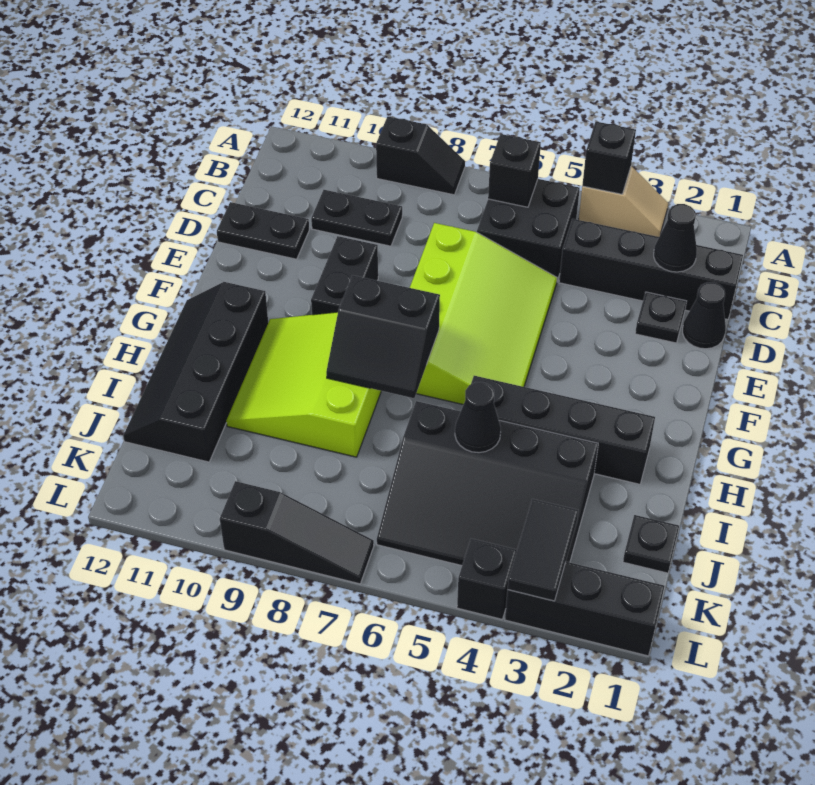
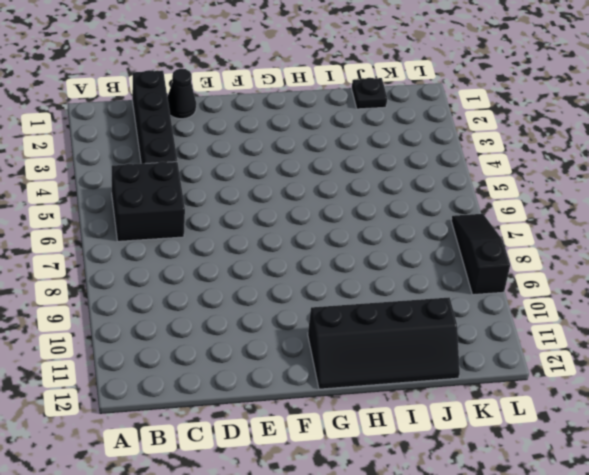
none -> tan 1x2 slope [579,166,668,237]
none -> black 1x2 slope [376,116,465,195]
none -> black 1x2 plate [311,190,402,246]

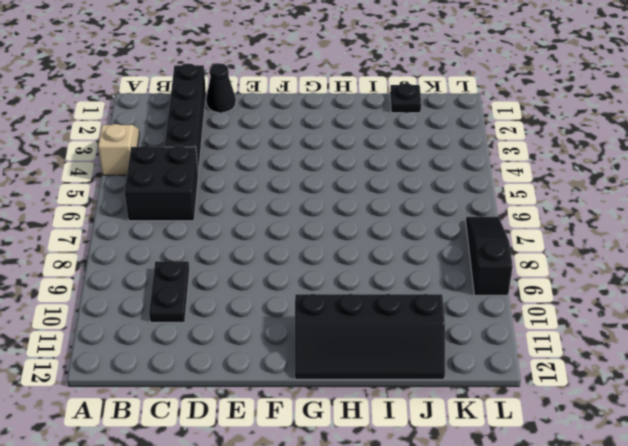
none -> black 1x2 slope [376,116,465,195]
none -> black 1x1 plate [635,292,687,343]
none -> lime 3x4 slope [410,223,557,405]

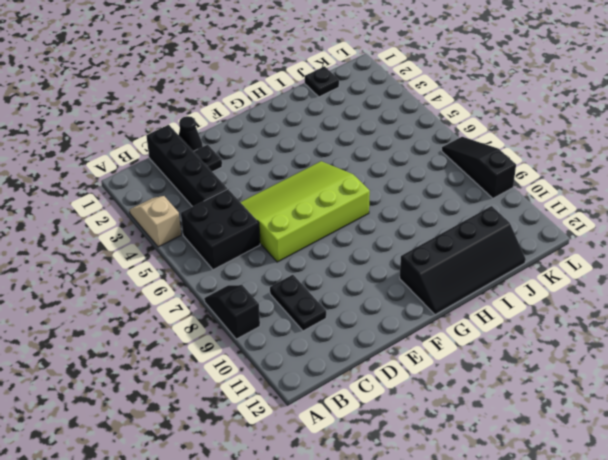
none -> black 1x2 plate [217,202,309,259]
none -> black 1x2 brick [311,236,378,315]
none -> lime 3x3 slope [226,312,381,457]

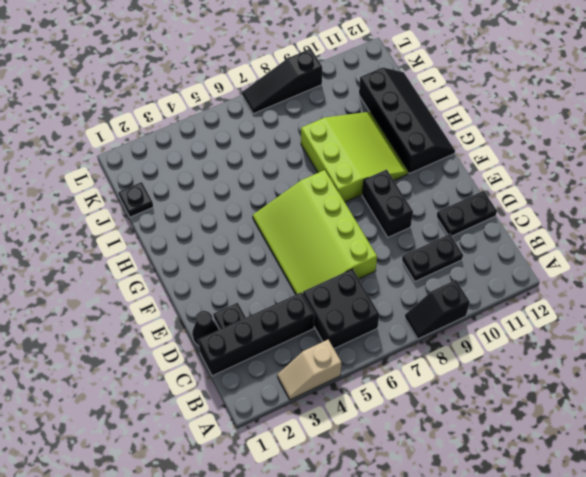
none -> black 1x4 brick [471,376,655,484]
none -> black 3x4 slope [377,401,598,566]
none -> black 1x3 brick [505,562,664,656]

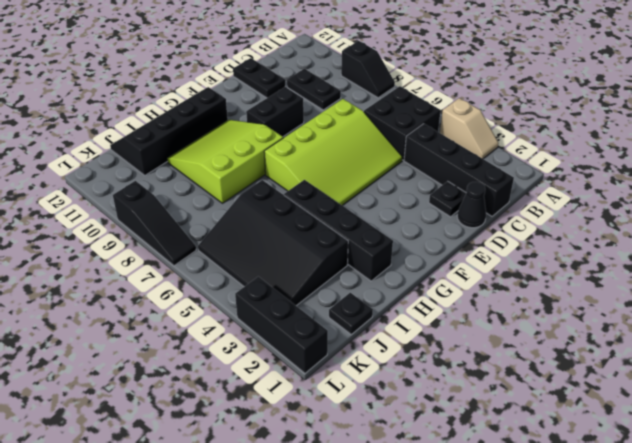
none -> black 1x1 brick [457,539,517,619]
none -> black 1x1 brick [582,122,636,194]
none -> black 1x1 brick [488,134,541,207]

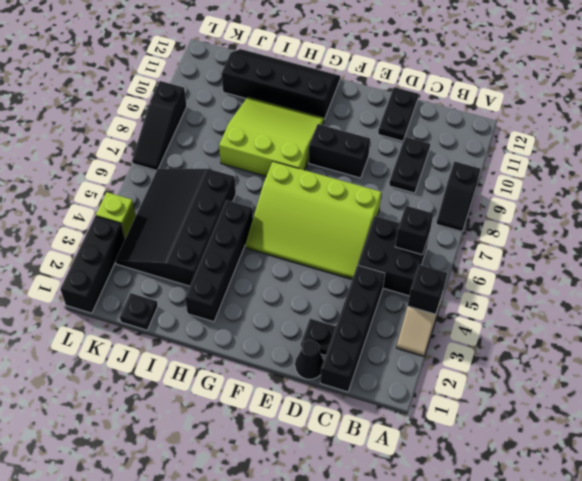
lime 1x1 brick [96,192,136,238] -> black 1x1 brick [457,539,517,619]
none -> black 1x1 cone [654,204,697,272]
none -> black 2x2 slope [326,275,440,398]
none -> black 1x1 cone [455,382,501,453]

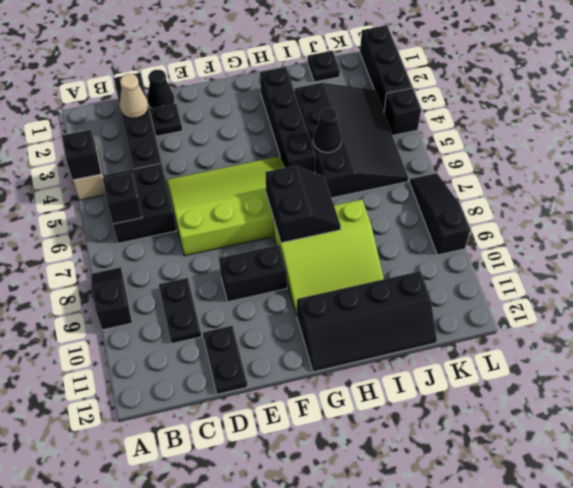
tan 1x1 cone [120,74,148,118] -> black 1x1 cone [654,204,697,272]
none -> black 1x2 tile [508,499,578,601]

